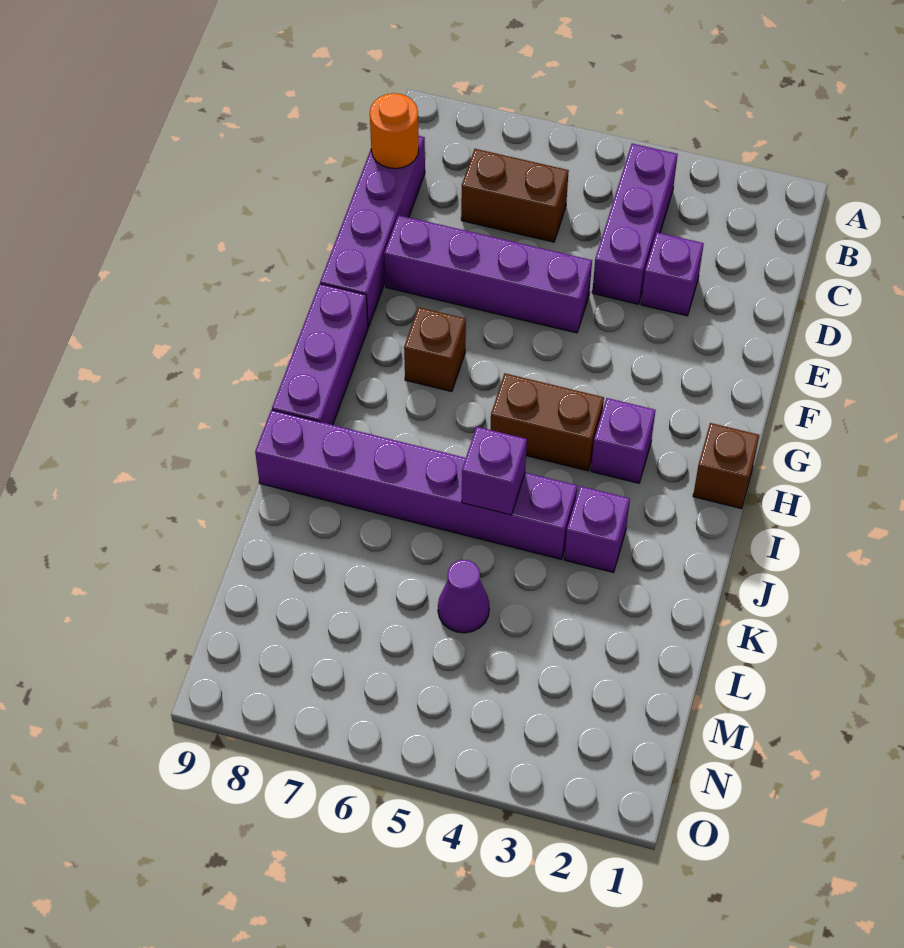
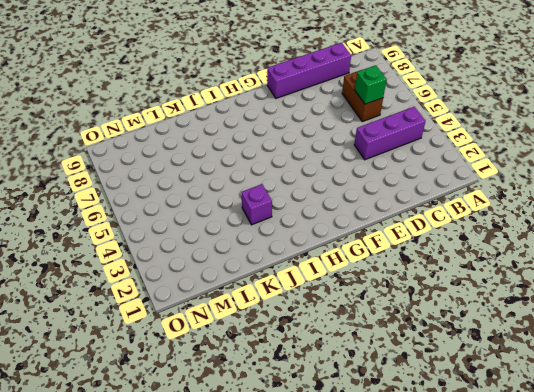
green 1x1 brick [355,65,387,104] -> none
none -> purple 1x1 brick [641,232,704,316]
none -> purple 1x4 brick [384,215,592,333]
none -> brown 1x1 brick [404,307,466,392]

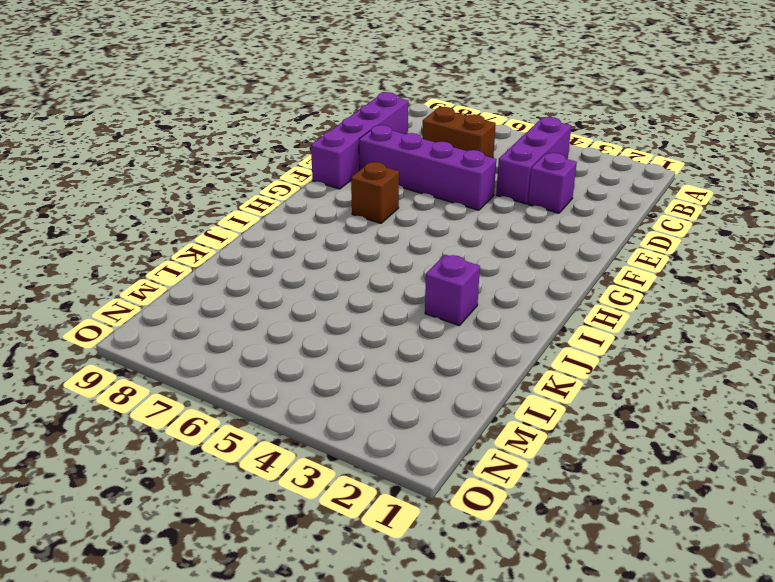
none -> purple 1x3 brick [272,284,368,425]
none -> brown 1x1 brick [693,423,759,509]
none -> purple 1x1 brick [591,398,655,483]

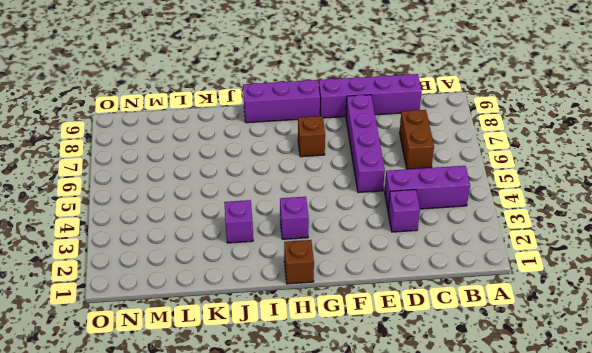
none -> brown 1x2 brick [490,373,604,471]
none -> purple 1x6 brick [255,410,577,559]
none -> purple 1x1 cone [438,560,489,633]

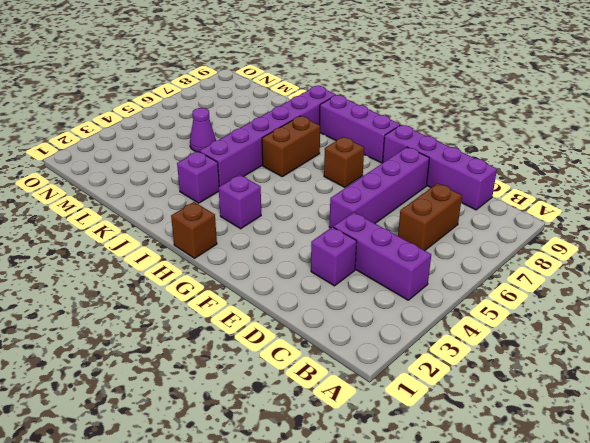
brown 1x2 brick [262,116,320,177] -> brown 1x2 brick moved to [490,373,604,471]
none -> orange 1x1 round brick [370,93,419,169]
none -> purple 1x1 brick [462,427,527,515]

